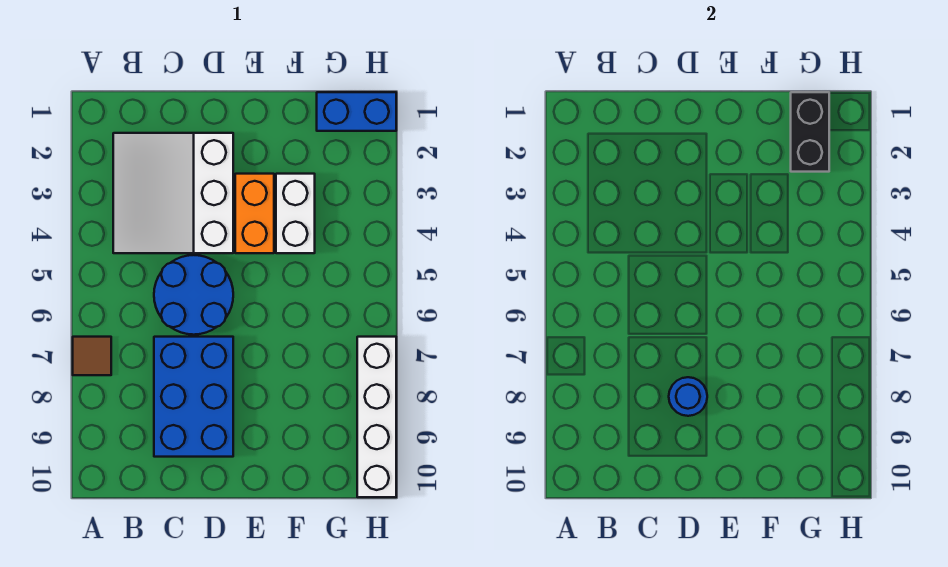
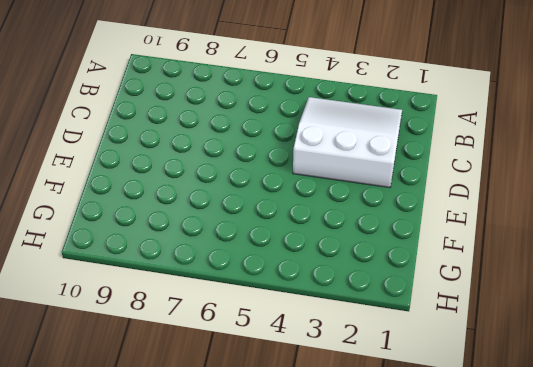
none -> brown 1x1 tile [73,337,111,375]
none -> blue 2x2 round brick [154,255,233,335]

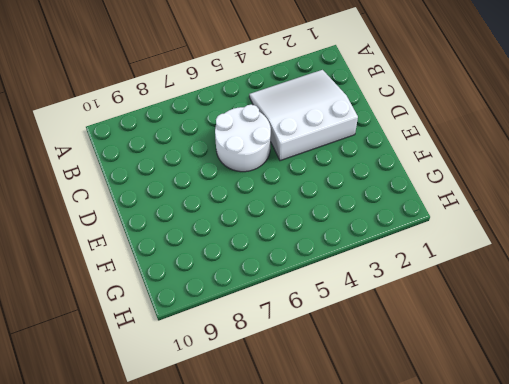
white 2x2 round brick [215,105,271,172] -> blue 2x2 round brick [154,255,233,335]
none -> brown 1x1 tile [73,337,111,375]
none -> blue 2x3 brick [154,337,233,457]

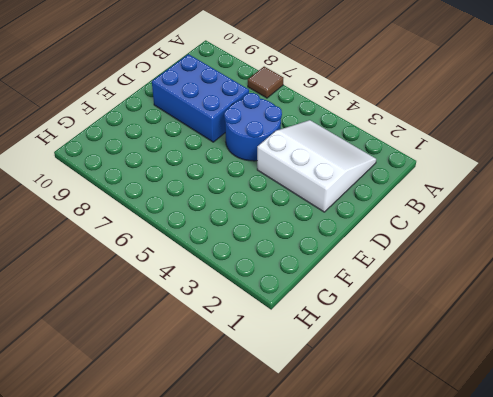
none -> orange 1x2 brick [235,174,274,253]
none -> white 1x2 brick [276,174,315,253]

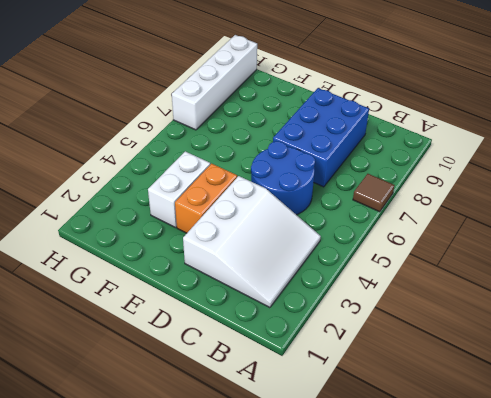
none -> blue 1x2 brick [317,92,396,131]
none -> blue 1x1 round brick [669,377,707,416]

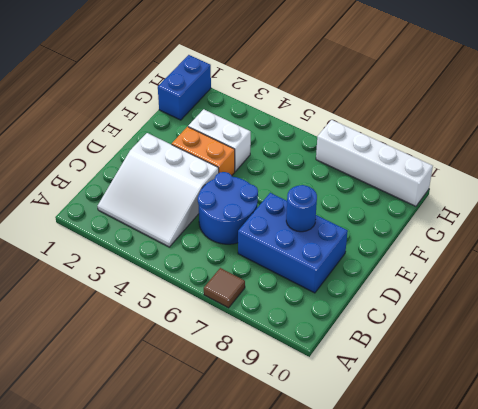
none -> black 1x2 brick [791,92,829,172]

